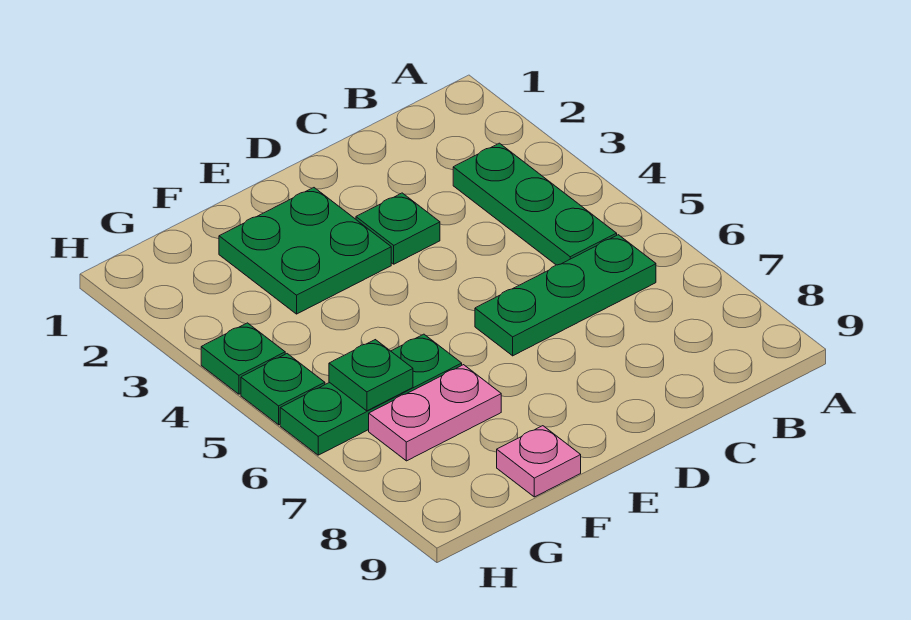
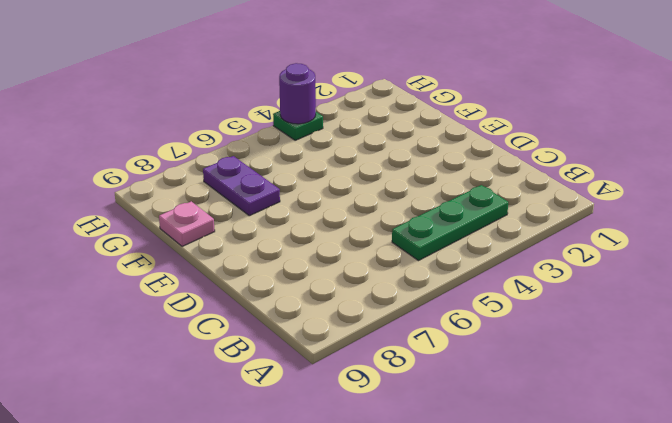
purple 1x2 plate [203,156,280,216] -> pink 1x2 plate [369,365,501,461]
purple 1x1 round brick [279,63,316,124] -> none
none -> green 1x3 plate [475,235,656,356]
none -> green 1x1 plate [356,193,440,264]

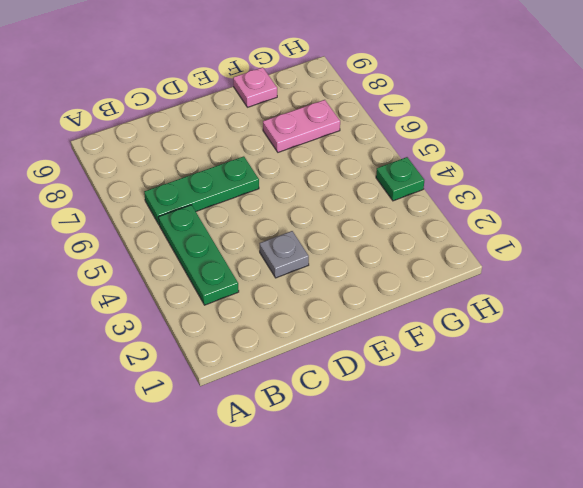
grey 1x1 plate [260,231,309,278] -> green 1x1 plate [356,193,440,264]
none -> green 2x2 plate [219,188,391,314]
none -> green 1x3 plate [280,334,462,455]

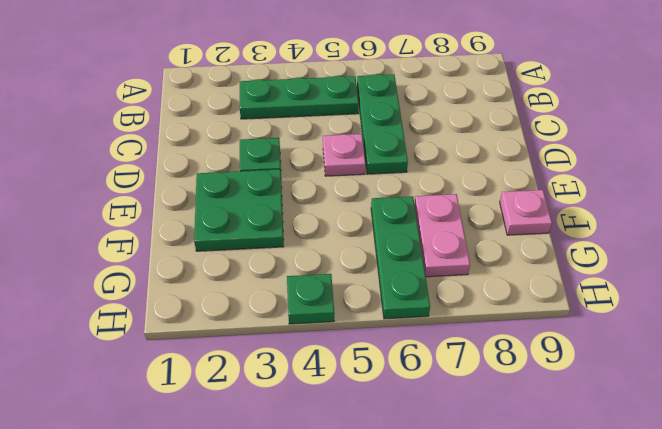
pink 1x1 plate [323,134,366,176] -> none
none -> green 1x1 plate [241,354,325,425]
none -> green 1x1 plate [329,340,413,411]

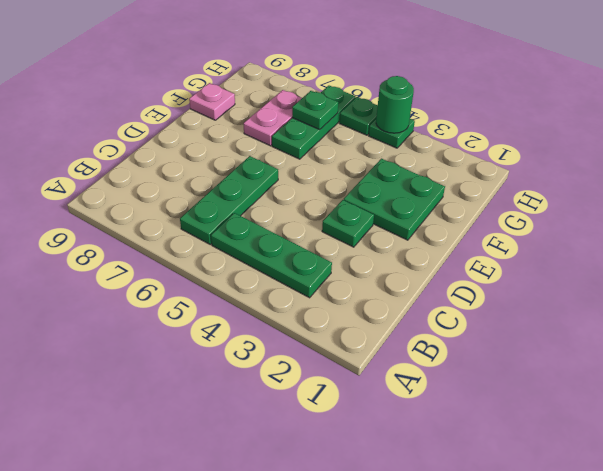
green 1x1 round brick [376,76,414,133] -> none

